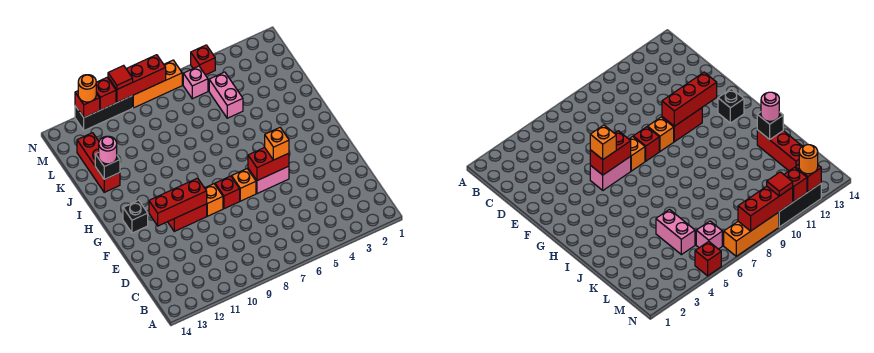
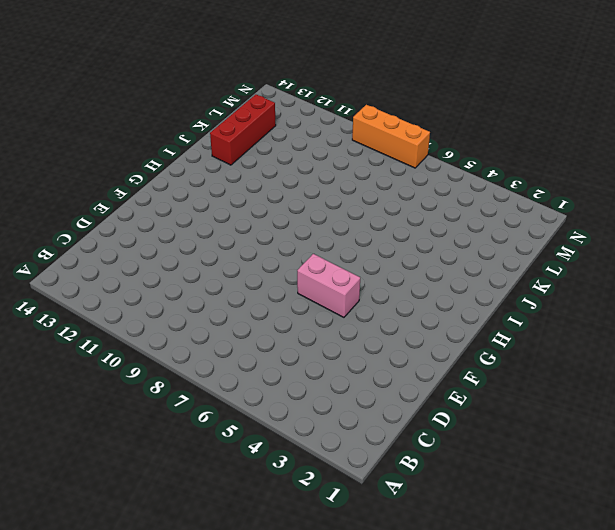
none -> orange 1x1 brick [232,169,256,201]
none -> red 1x1 brick [215,176,240,209]
none -> orange 1x1 brick [205,184,223,216]

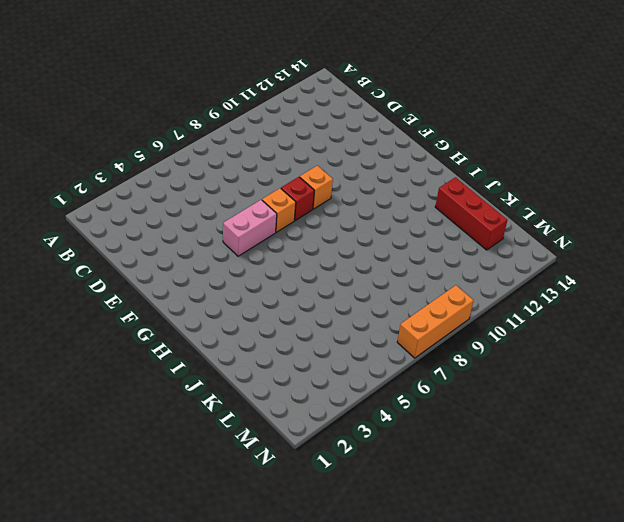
none -> red 1x2 brick [168,204,207,231]
none -> black 1x1 brick [123,200,148,233]
none -> pink 1x2 brick [209,72,243,118]

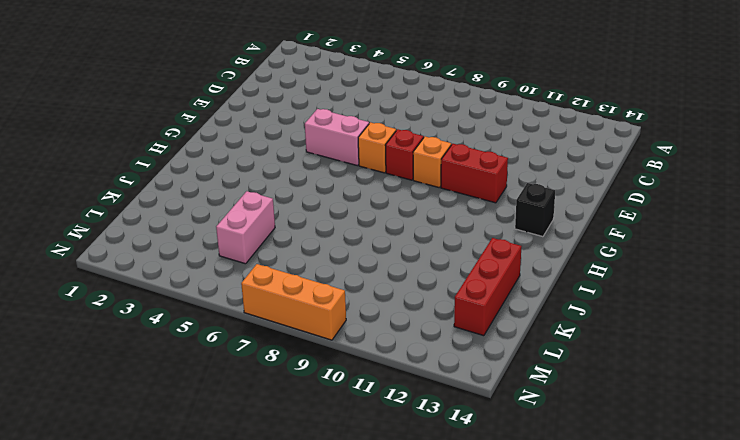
none -> pink 1x1 brick [183,66,208,99]
none -> red 1x1 brick [191,45,215,75]
none -> black 1x3 brick [75,96,133,131]

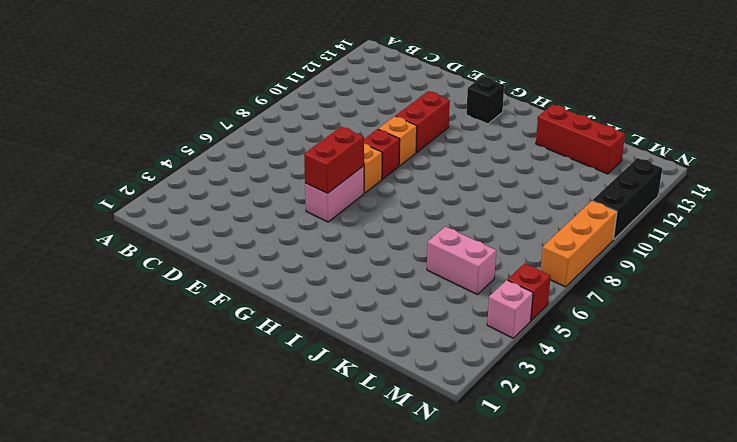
pink 1x1 brick [487,280,533,338] -> pink 1x1 brick moved to [183,66,208,99]
none -> red 1x3 brick [149,178,207,226]
none -> black 1x1 brick [95,152,120,179]
none -> red 1x3 brick [108,55,166,102]

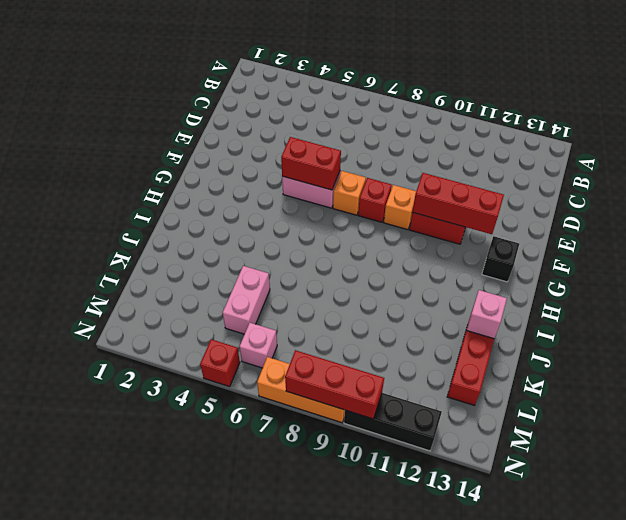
pink 1x1 brick [467,290,507,339] -> black 1x1 brick [95,152,120,179]
none -> red 1x1 brick [96,78,116,110]
none -> red 1x1 brick [75,91,100,118]
none -> orange 1x1 brick [265,128,289,160]

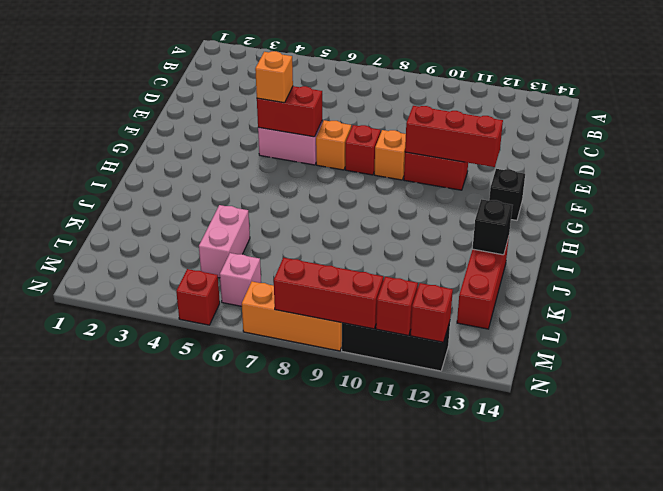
none -> pink 1x1 round brick [99,136,117,164]
none -> red 1x1 tile [108,65,133,89]
none -> orange 1x1 round brick [78,75,96,102]

